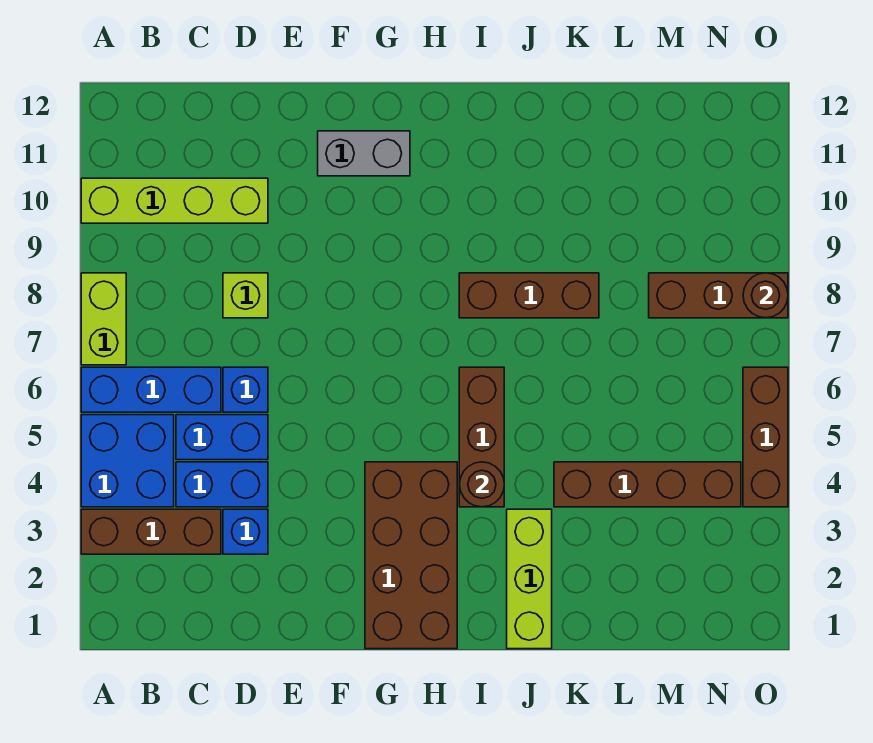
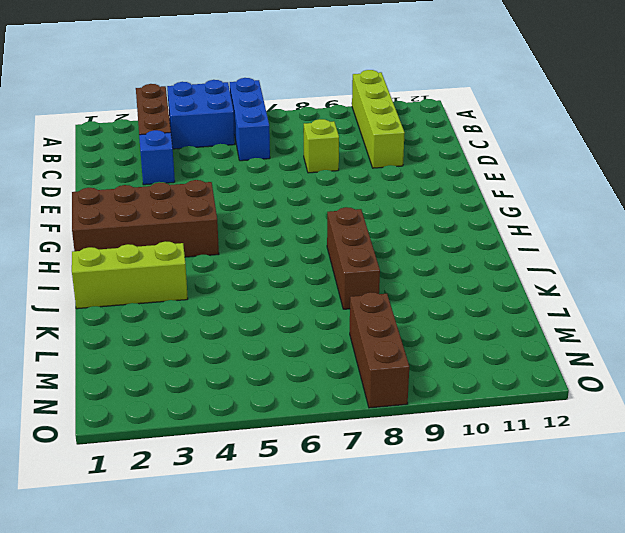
none -> lime 1x2 brick [81,273,126,365]
none -> blue 1x2 brick [176,462,268,507]
none -> blue 1x2 brick [176,415,268,460]

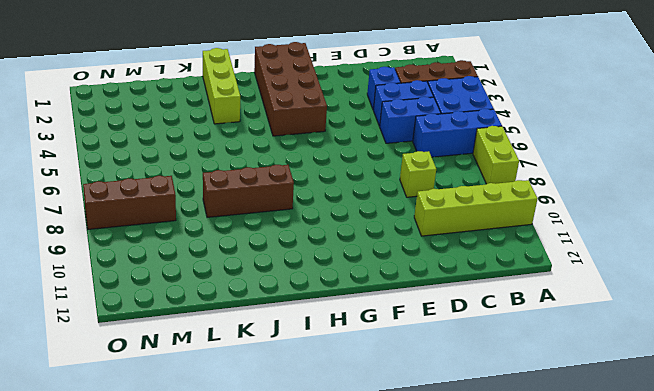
none -> blue 1x1 brick [223,367,268,412]
none -> grey 1x2 brick [318,131,410,176]
none -> brown 1x3 brick [459,367,504,507]

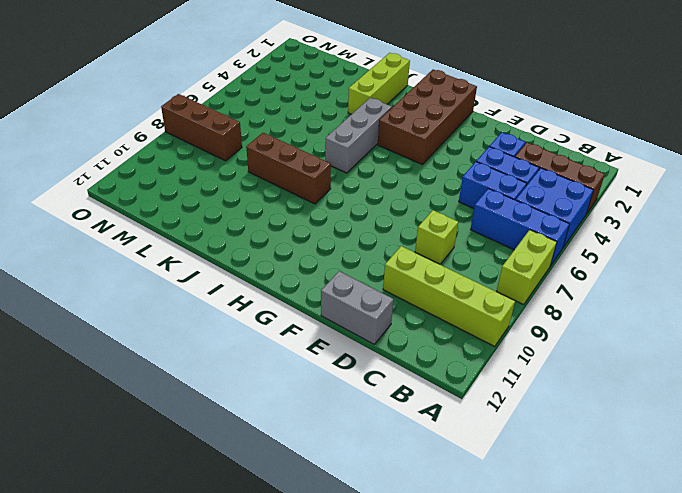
grey 1x2 brick [321,271,394,344] -> grey 1x2 brick moved to [318,131,410,176]
grey 1x3 brick [325,98,392,173] -> brown 1x3 brick [459,367,504,507]
none -> blue 1x1 brick [223,367,268,412]
none -> brown 1x4 brick [554,462,741,507]
none -> brown 1x3 brick [743,367,788,507]

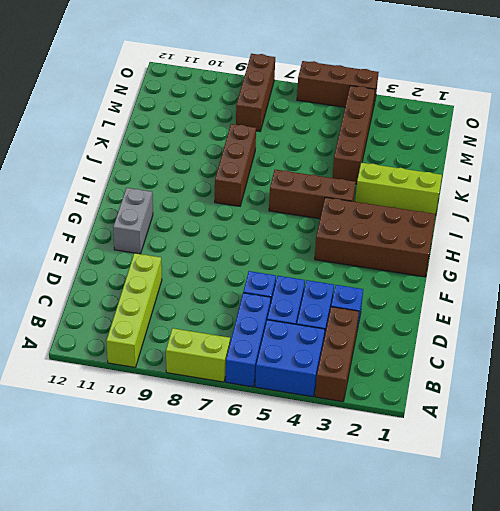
none -> lime 1x1 brick [223,273,268,318]
none -> brown 1x1 round brick [459,462,504,507]
none -> brown 1x1 round brick [743,273,788,318]

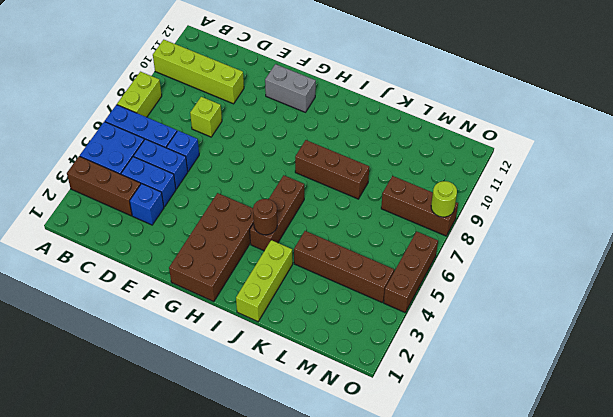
lime 1x1 round brick [431,181,457,217] -> brown 1x1 round brick [743,273,788,318]

